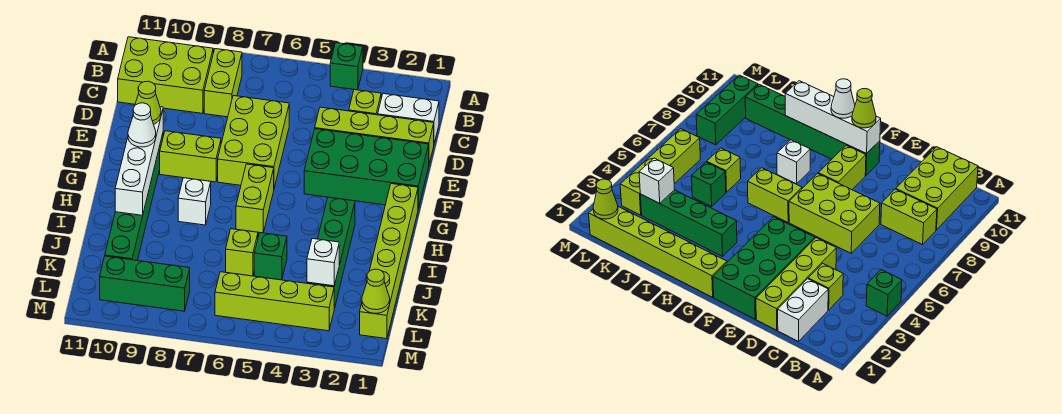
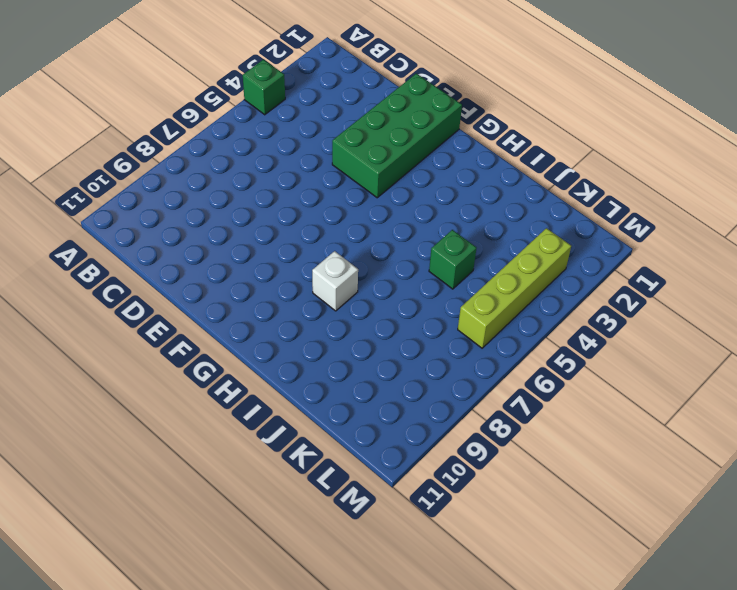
none -> lime 1x2 brick [204,49,242,117]
none -> lime 2x3 brick [118,37,213,114]
none -> white 1x2 brick [378,94,439,143]

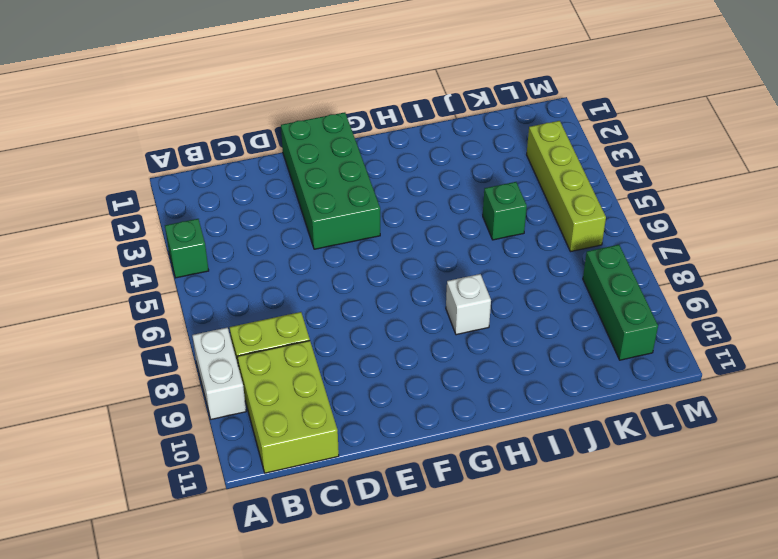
white 1x2 brick [192,328,246,419] -> white 1x2 brick moved to [378,94,439,143]
none -> lime 1x1 brick [349,90,381,115]
none -> lime 1x4 brick [315,107,434,164]
none -> lime 2x3 brick [218,96,289,188]

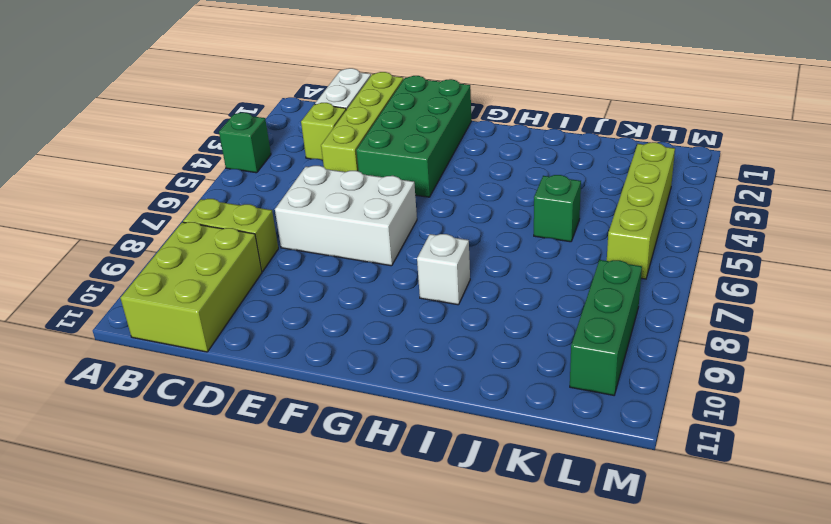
white 2x3 brick [275,166,417,266] -> lime 2x3 brick [218,96,289,188]
none -> lime 1x2 brick [160,131,221,182]
none -> green 1x6 brick [105,134,163,260]
none -> lime 1x6 brick [360,184,418,339]

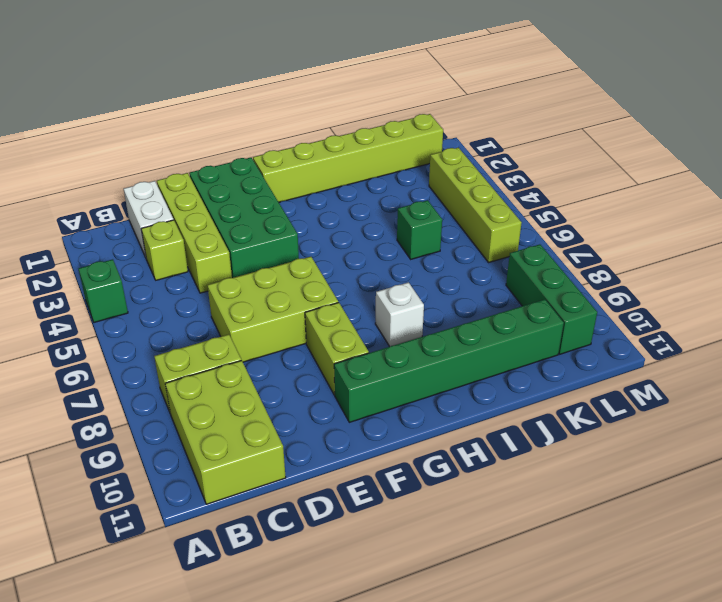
none -> lime 1x2 brick [236,164,274,233]
none -> green 1x4 brick [307,197,355,309]
none -> lime 1x1 brick [226,229,258,276]

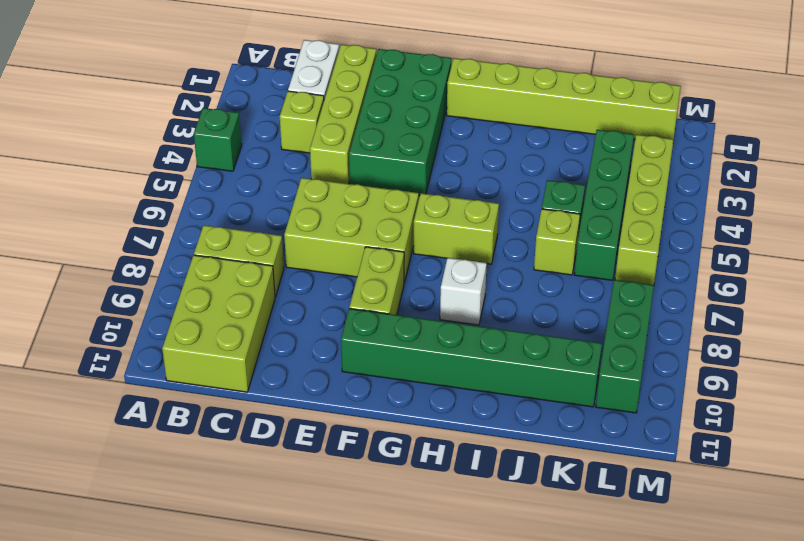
green 1x4 brick [574,130,634,280] -> green 1x4 brick turned to [307,197,355,309]
none -> white 1x4 brick [115,107,163,215]
none -> white 1x1 brick [307,239,339,286]
none -> lime 1x1 cone [362,269,390,313]

